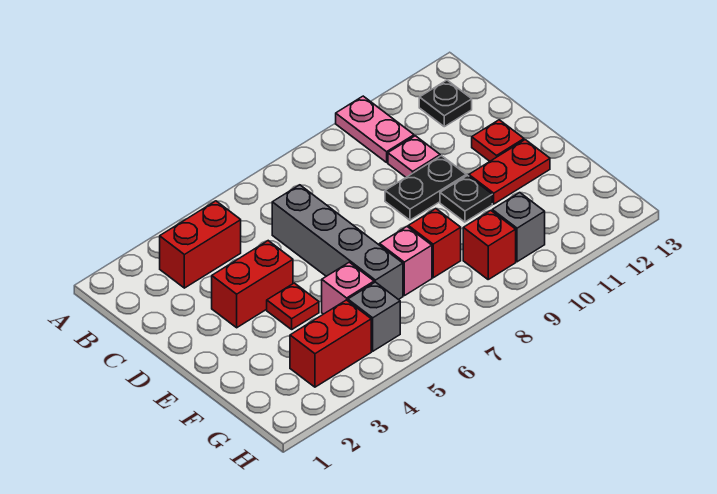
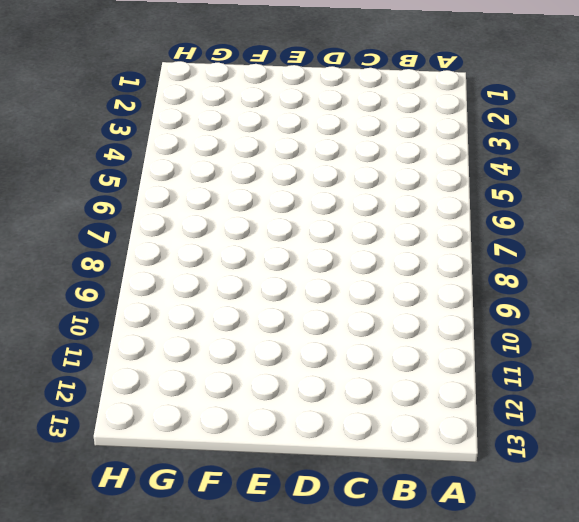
none -> pink 1x2 plate [336,96,414,162]
none -> red 1x2 brick [160,201,241,288]
none -> black 1x1 plate [419,80,472,127]

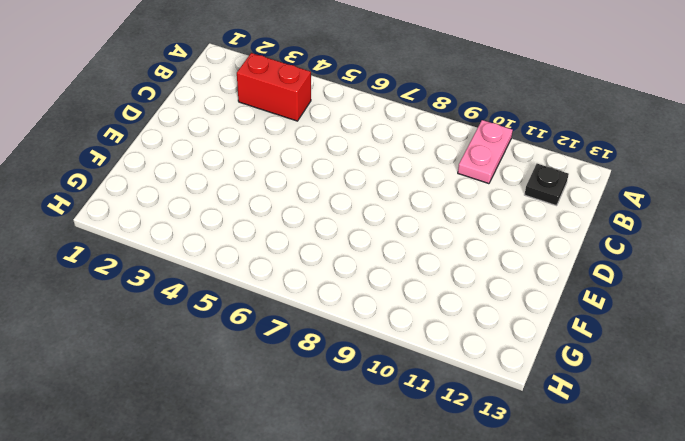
none -> grey 1x4 brick [272,185,403,300]
none -> pink 1x1 plate [388,136,440,177]
none -> red 1x2 brick [212,241,293,328]

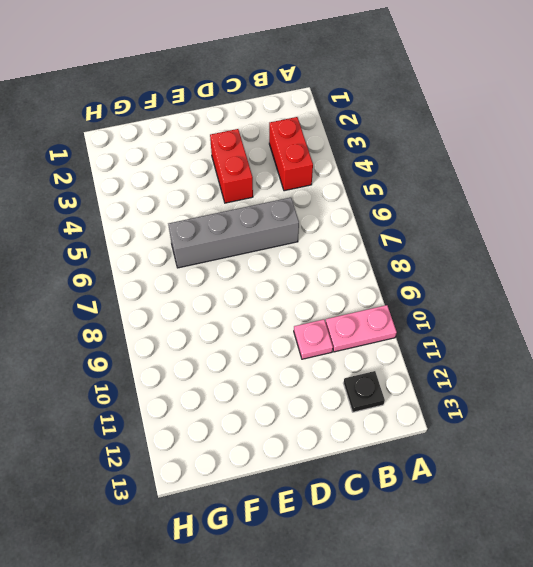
none -> black 1x2 plate [385,156,466,220]
none -> red 1x1 plate [472,120,524,161]
none -> red 1x1 plate [267,283,319,329]

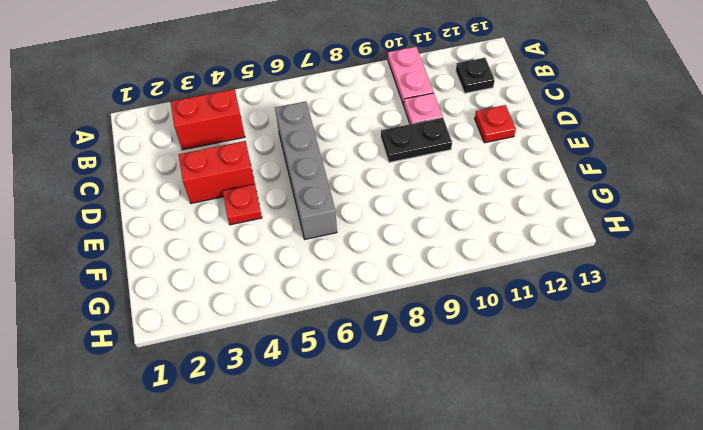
none -> black 1x1 plate [440,176,492,222]
none -> red 1x2 plate [469,140,550,204]
none -> pink 1x1 brick [322,262,374,314]

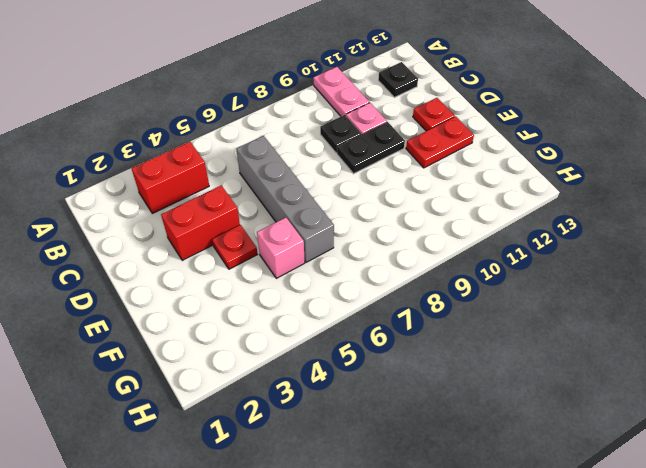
black 1x1 plate [320,115,361,153] -> black 1x1 plate moved to [440,176,492,222]
none -> pink 1x1 brick [380,227,432,296]
none -> red 1x1 brick [408,209,461,278]
none -> red 1x2 brick [290,300,371,387]

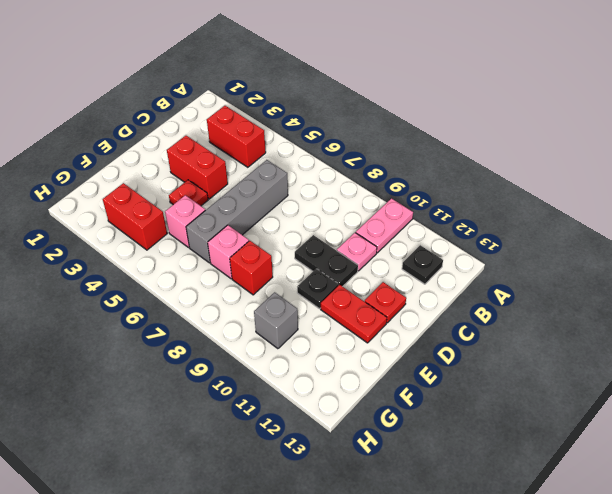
none -> grey 1x1 brick [348,282,400,351]
none -> red 1x1 brick [463,211,516,279]

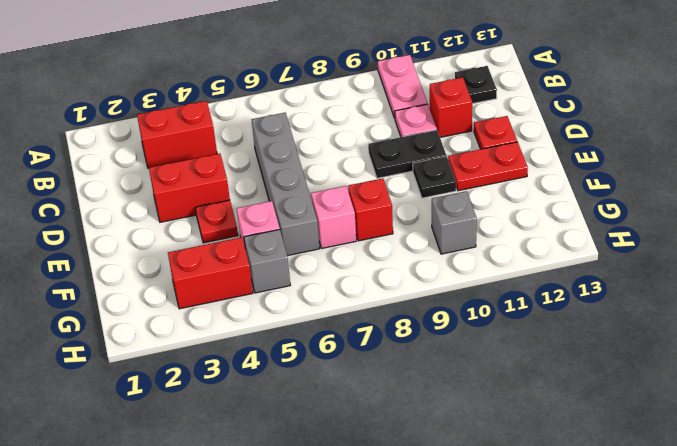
red 1x1 brick [430,77,472,137] -> red 1x1 brick moved to [463,211,516,279]

